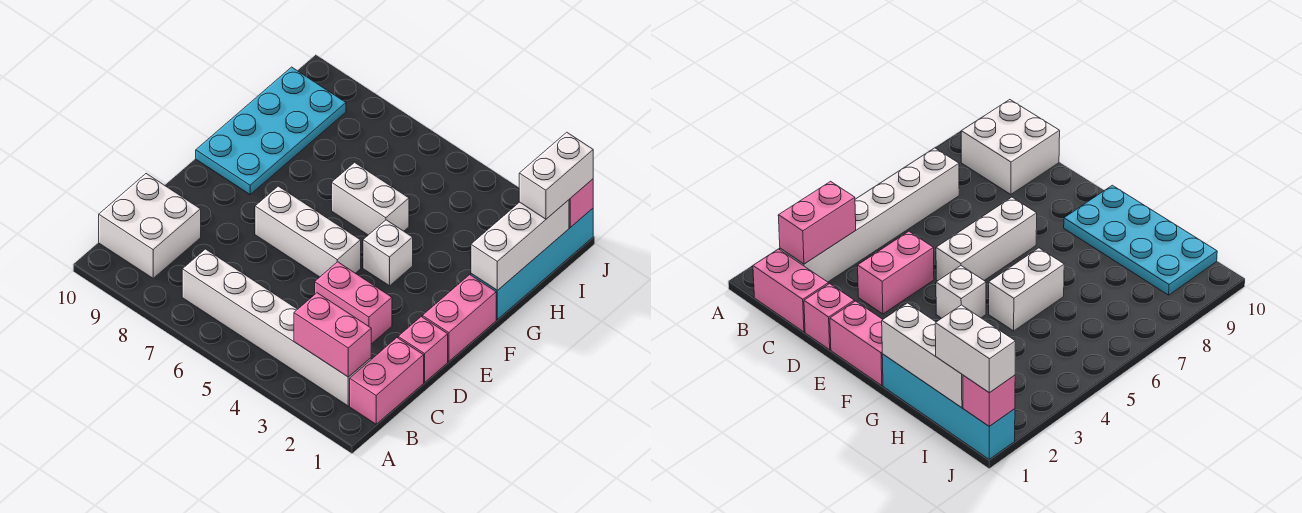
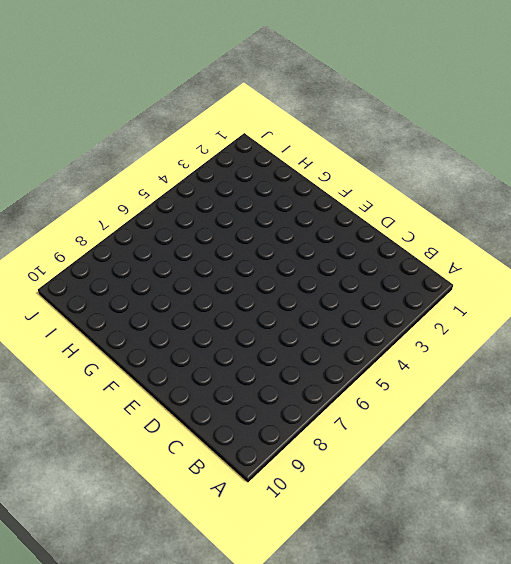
none -> pink 1x2 brick [350,338,424,424]
none -> white 1x6 brick [182,249,371,406]
none -> white 2x2 brick [99,174,201,278]

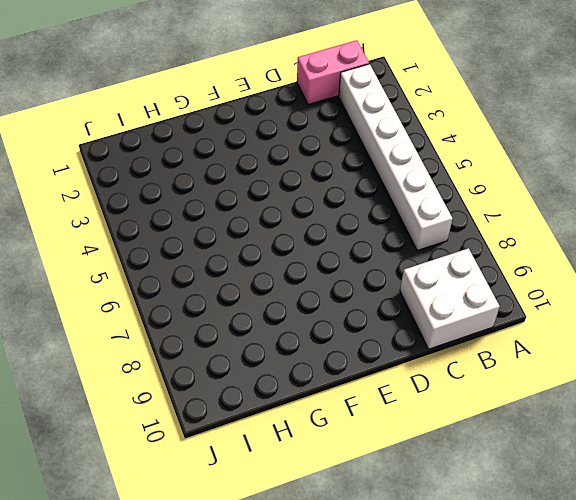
none -> pink 1x1 brick [398,317,448,382]
none -> pink 1x2 brick [315,262,392,344]
none -> pink 1x2 brick [422,275,496,361]

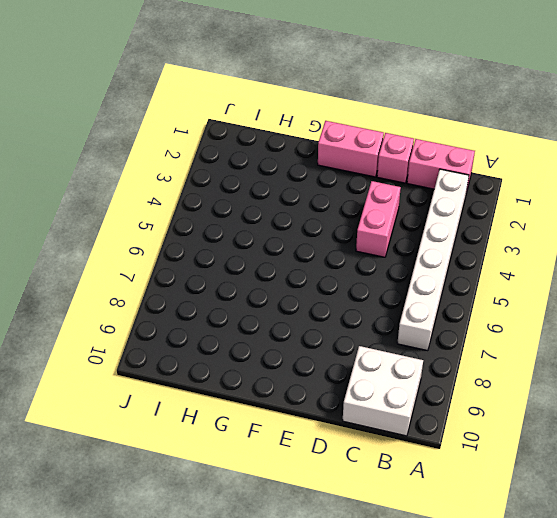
none -> white 1x3 brick [255,186,361,277]
none -> white 1x1 brick [363,220,413,286]
none -> cyan 2x4 plate [196,67,346,195]

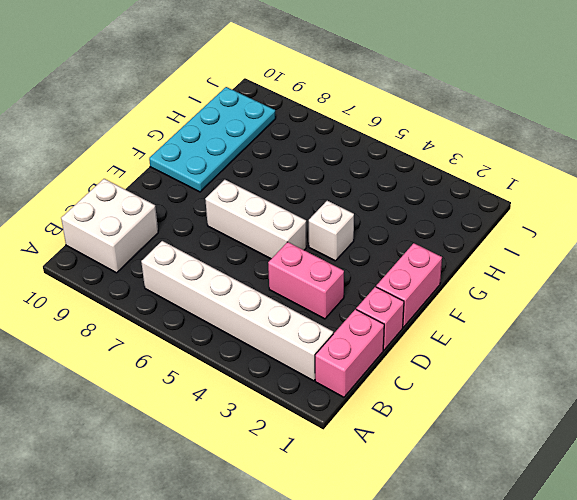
none -> cyan 1x4 brick [471,208,593,319]
none -> white 1x2 brick [332,162,409,235]
none -> pink 1x2 brick [294,293,371,377]

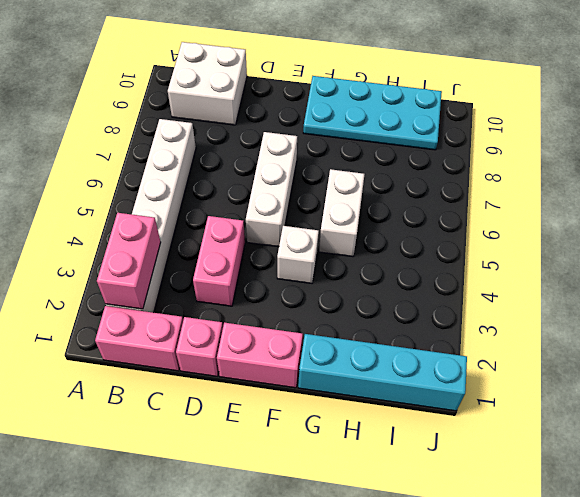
none -> white 1x3 brick [471,200,569,291]
none -> pink 1x1 brick [569,179,593,227]
none -> white 1x2 brick [519,132,593,219]

